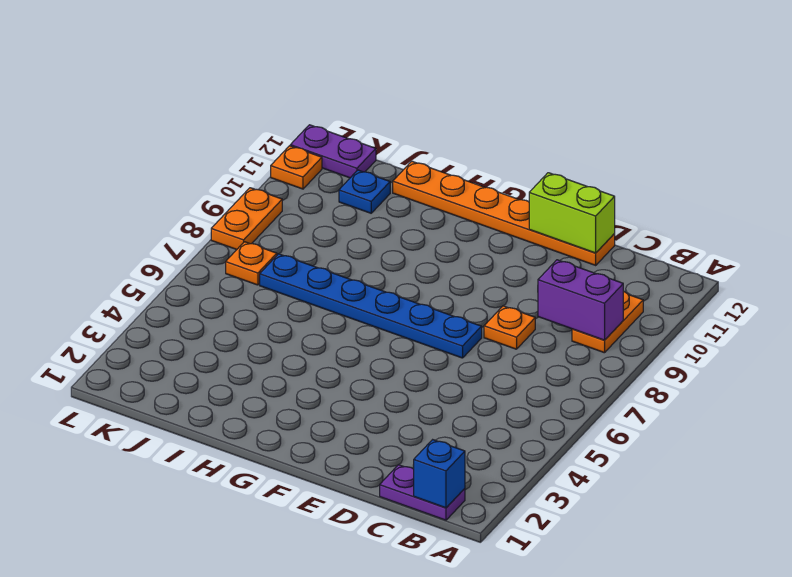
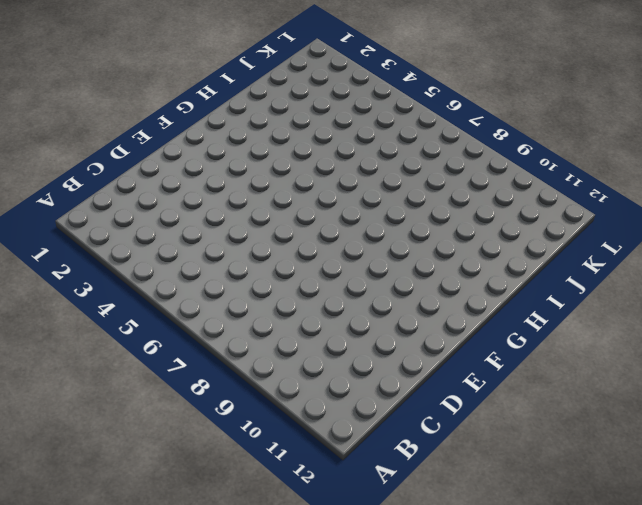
none -> purple 1x2 plate [380,465,465,520]
none -> orange 1x2 plate [572,291,643,353]
none -> orange 1x1 plate [484,306,535,349]

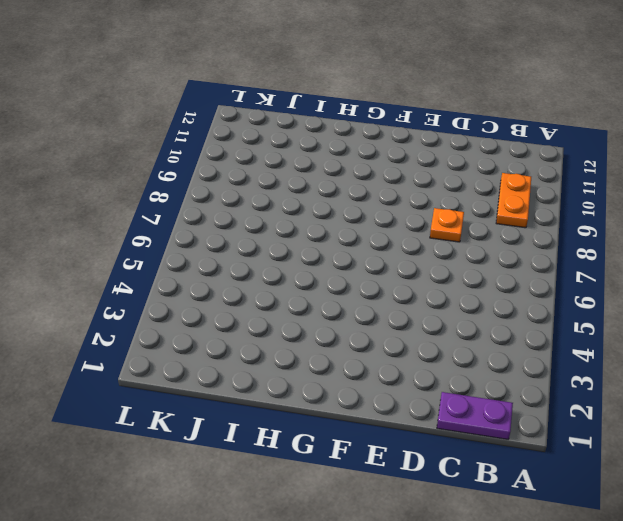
none -> orange 1x6 plate [393,161,615,265]
none -> blue 1x6 plate [260,254,482,358]
none -> blue 1x1 plate [339,170,390,213]

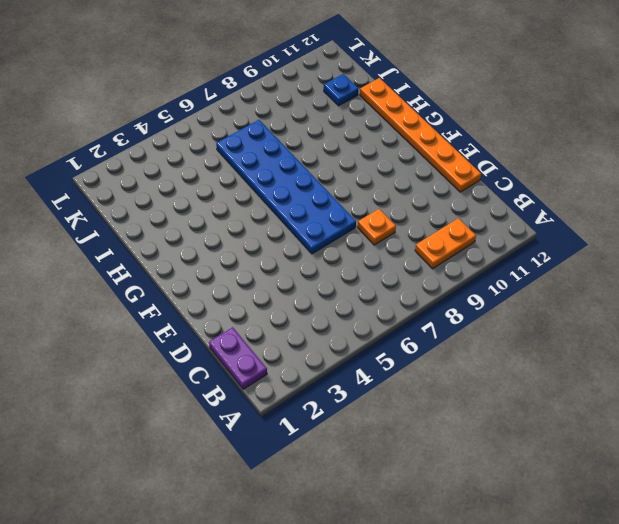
blue 2x6 plate [216,120,356,254] -> blue 1x6 plate [260,254,482,358]
none -> orange 1x1 plate [226,242,277,285]
none -> purple 1x2 plate [290,125,376,178]
none -> orange 1x2 plate [211,188,282,250]

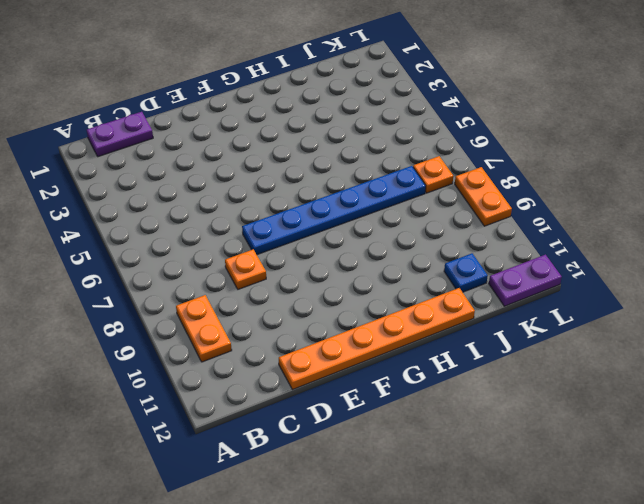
none -> orange 1x1 plate [271,146,322,189]
none -> blue 1x1 brick [414,440,465,508]
none -> purple 1x2 brick [538,260,623,340]

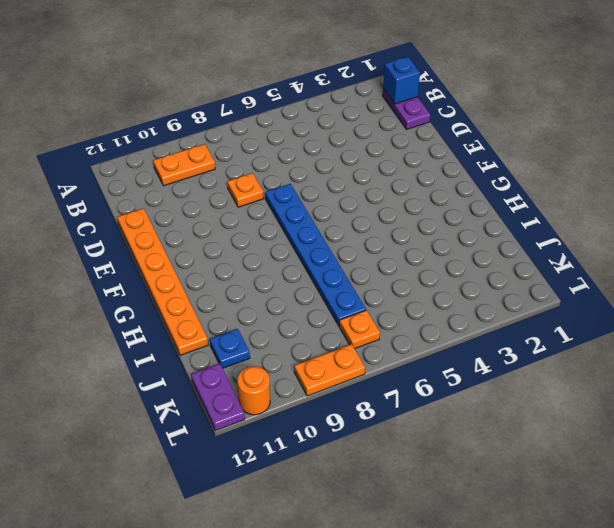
orange 1x1 round brick [237,366,270,415] -> orange 1x1 plate [271,146,322,189]
none -> purple 1x2 brick [538,260,623,340]
none -> lime 1x2 brick [529,173,615,253]

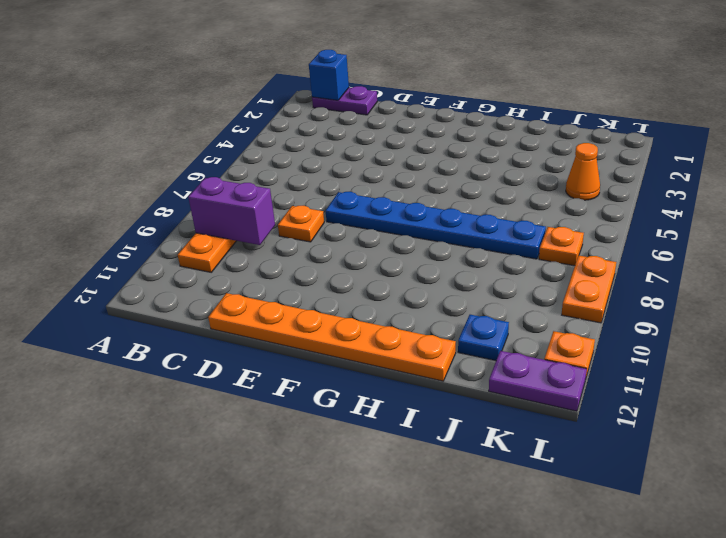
orange 1x1 cone [566,143,600,200] -> none
none -> lime 1x2 brick [529,173,615,253]

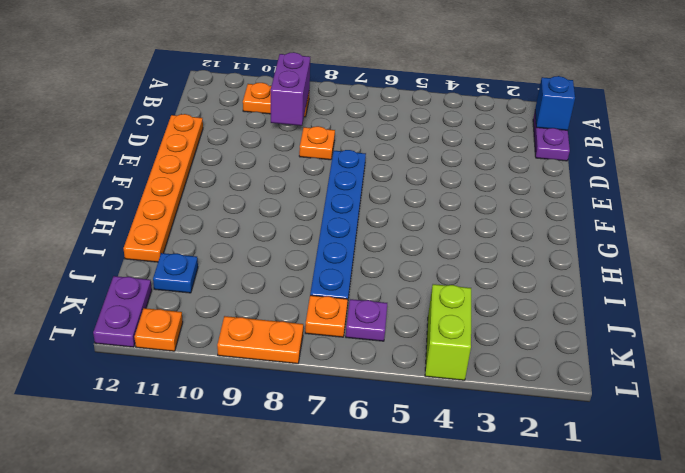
lime 1x2 brick [425,284,471,380] -> lime 1x2 brick moved to [529,173,615,253]
purple 1x1 plate [346,299,387,341] -> none

